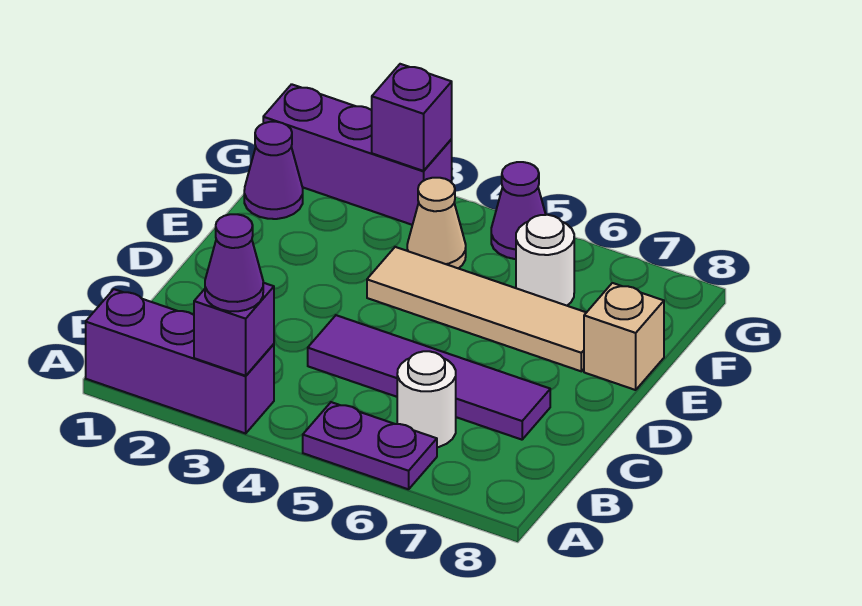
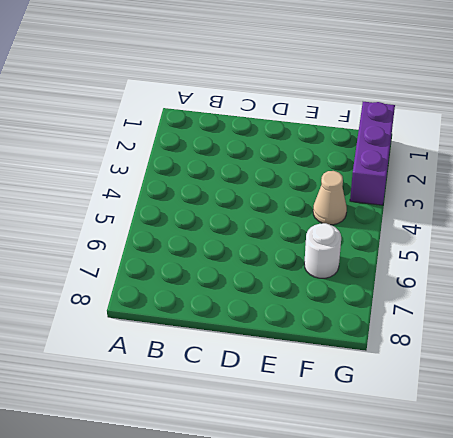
none -> purple 1x3 brick [86,289,274,433]
none -> purple 1x2 plate [303,402,437,489]
none -> white 1x1 round brick [397,351,456,447]

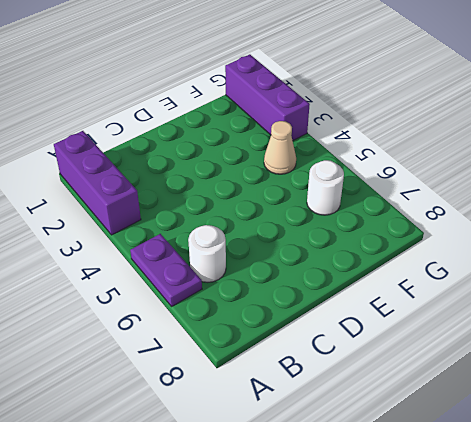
none -> purple 1x4 tile [308,315,550,440]
none -> tan 1x4 tile [367,247,587,371]
none -> tan 1x1 brick [584,283,664,390]

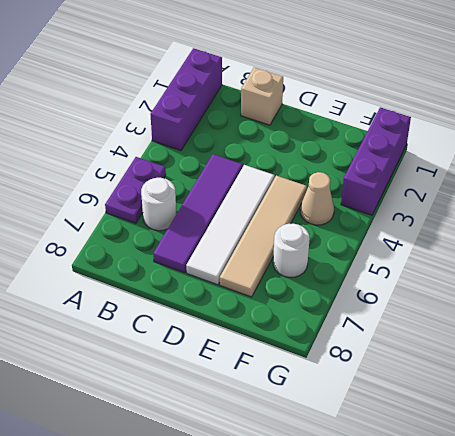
tan 1x1 brick [241,68,283,125] -> tan 1x1 brick moved to [584,283,664,390]
white 1x4 tile [186,165,275,285] -> none
none -> purple 1x1 cone [244,122,303,219]
none -> purple 1x1 cone [491,162,546,259]
none -> purple 1x1 brick [194,283,274,376]

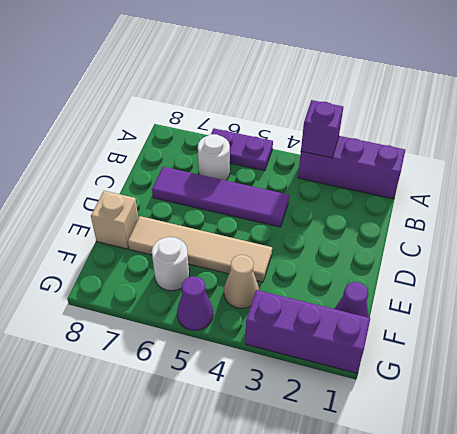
none -> purple 1x1 brick [372,64,452,171]
none -> purple 1x1 cone [205,214,263,311]

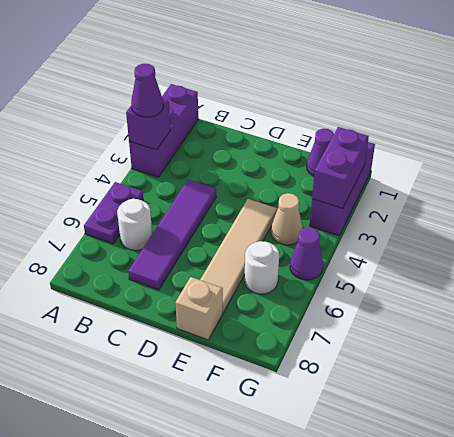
purple 1x2 brick [312,127,369,208] -> purple 1x1 brick [372,64,452,171]

